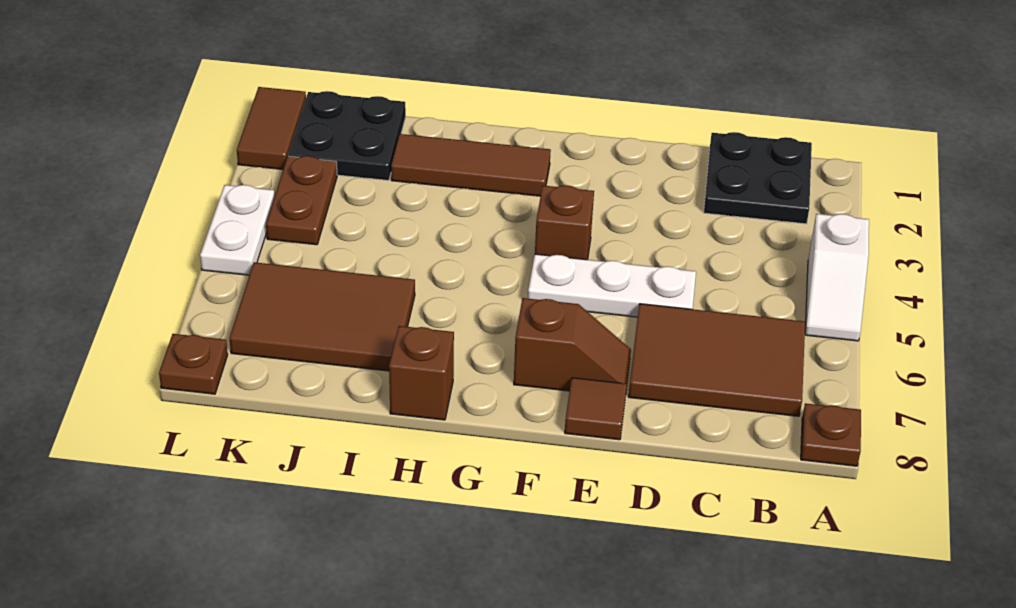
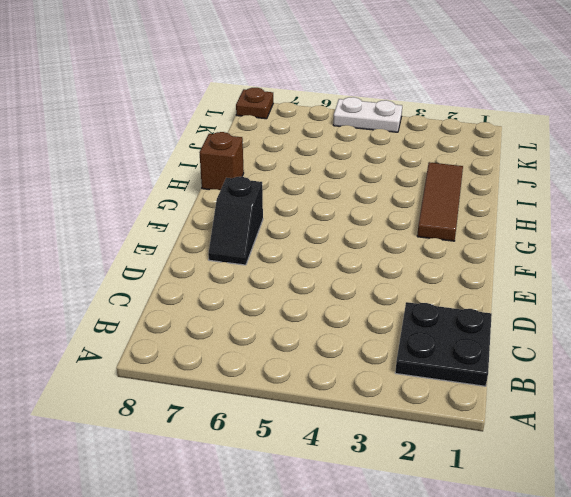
black 1x2 slope [208,177,263,265] -> brown 1x2 slope [514,298,631,391]
none -> white 1x2 slope [805,214,869,341]
none -> brown 1x1 plate [801,403,861,466]
none -> brown 2x3 tile [628,304,805,416]

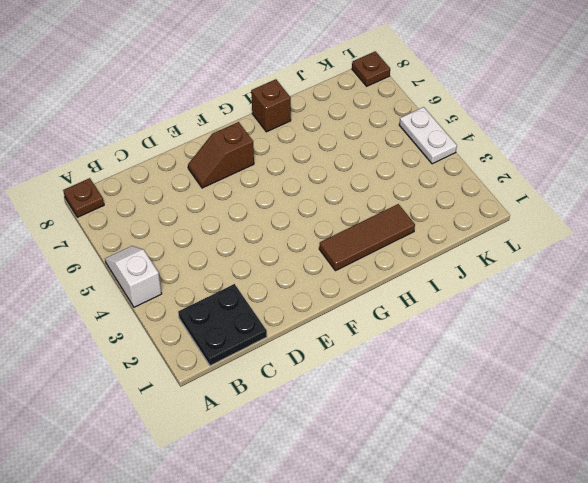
none -> brown 2x3 tile [628,304,805,416]
none -> white 1x3 plate [528,254,696,317]
none -> brown 1x1 tile [565,378,627,440]

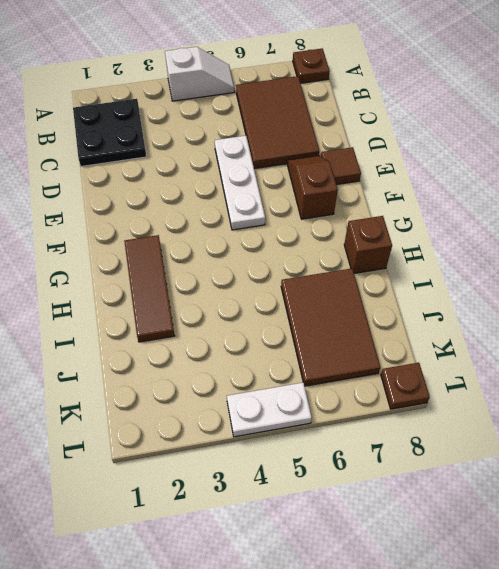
none -> brown 1x1 brick [535,186,594,260]
none -> black 2x2 plate [288,91,406,180]
none -> brown 1x2 plate [266,156,337,245]

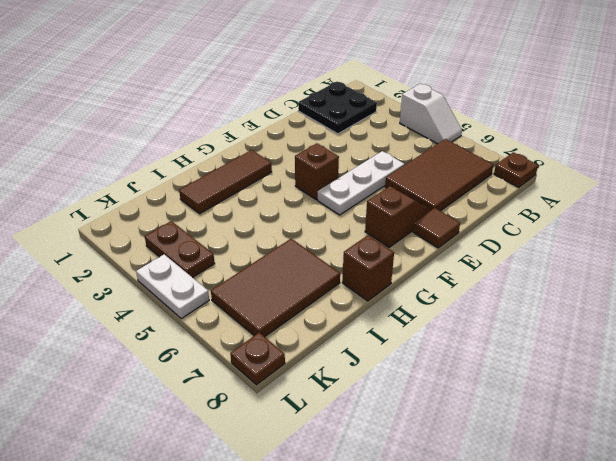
none -> black 2x2 plate [288,91,406,180]
none -> brown 1x2 tile [237,87,306,169]

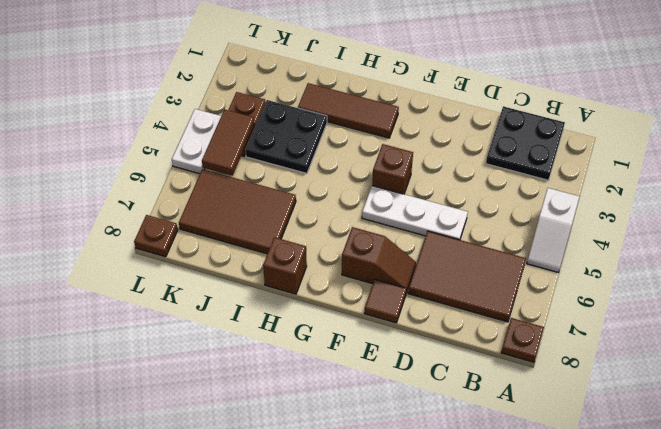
black 2x2 plate [246,100,327,173] -> black 2x2 plate moved to [288,91,406,180]
brown 1x2 tile [202,110,255,176] -> brown 1x2 tile moved to [237,87,306,169]

